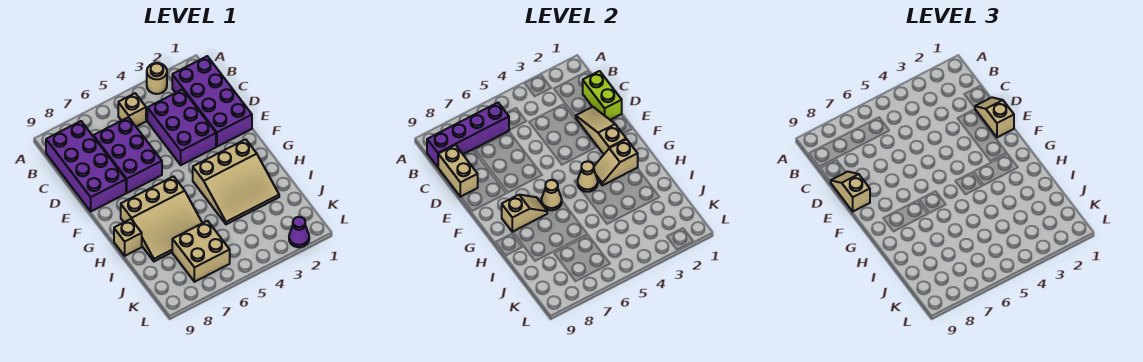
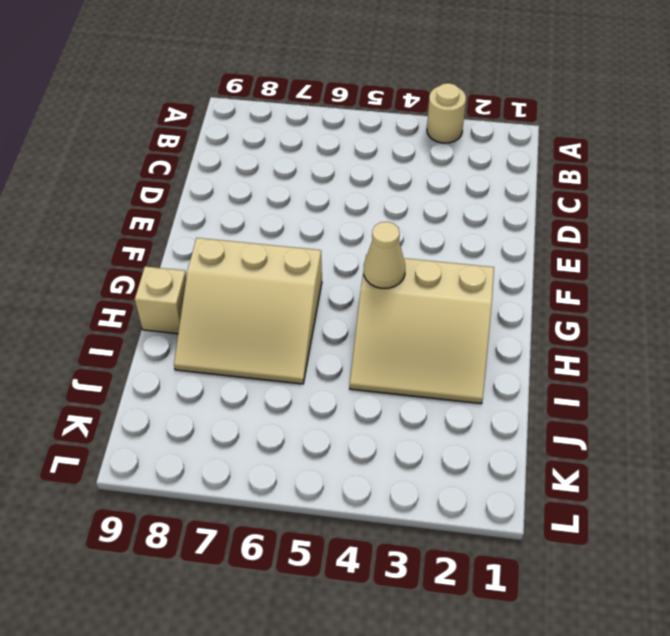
none -> purple 2x4 brick [172,56,252,147]
none -> tan 1x1 brick [118,93,146,127]
none -> purple 2x4 brick [46,121,126,211]

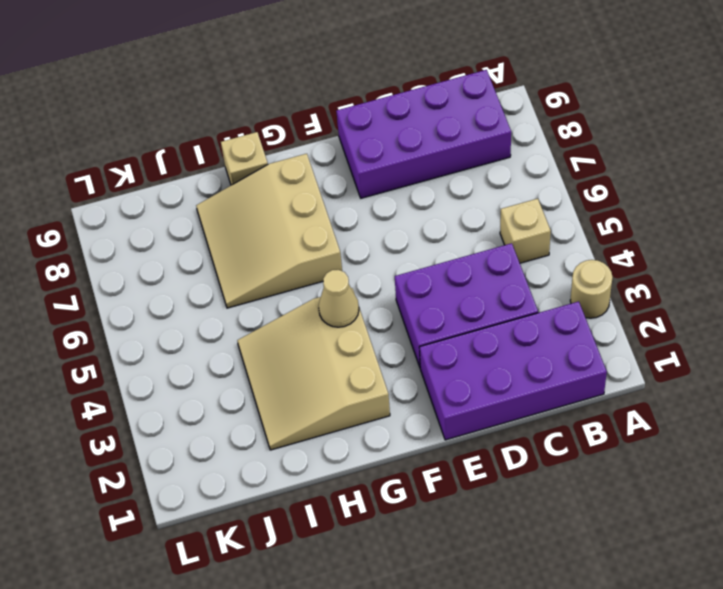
none -> purple 2x3 brick [93,117,162,193]
none -> tan 2x2 brick [172,221,230,282]
none -> purple 1x1 cone [289,217,309,247]

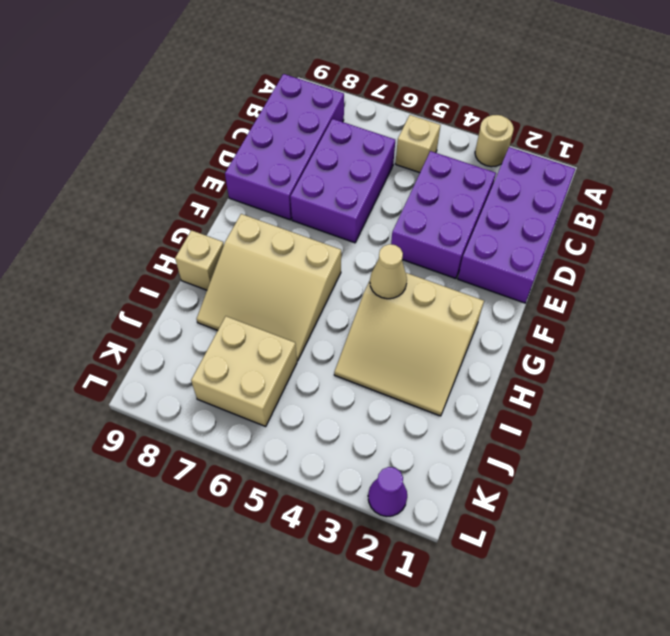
none -> purple 1x4 brick [427,103,509,167]
none -> lime 1x2 brick [583,71,622,120]
none -> tan 1x2 brick [438,145,478,197]

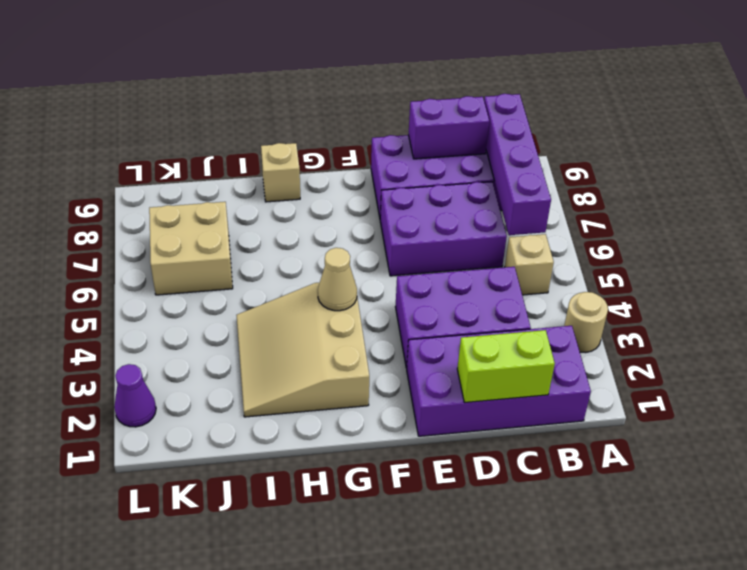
purple 1x2 brick [408,96,489,159] -> tan 1x2 brick [438,145,478,197]
none -> tan 3x3 slope [121,176,202,261]
none -> tan 1x3 slope [576,107,626,154]
none -> tan 1x2 slope [594,139,638,185]

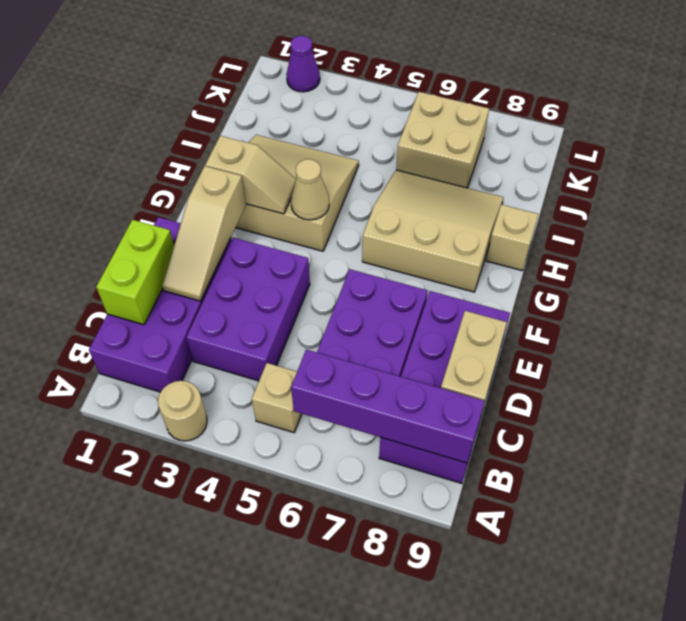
none -> tan 1x1 cone [541,180,562,210]
none -> tan 1x2 slope [502,195,547,232]
none -> tan 1x2 slope [975,97,1014,137]

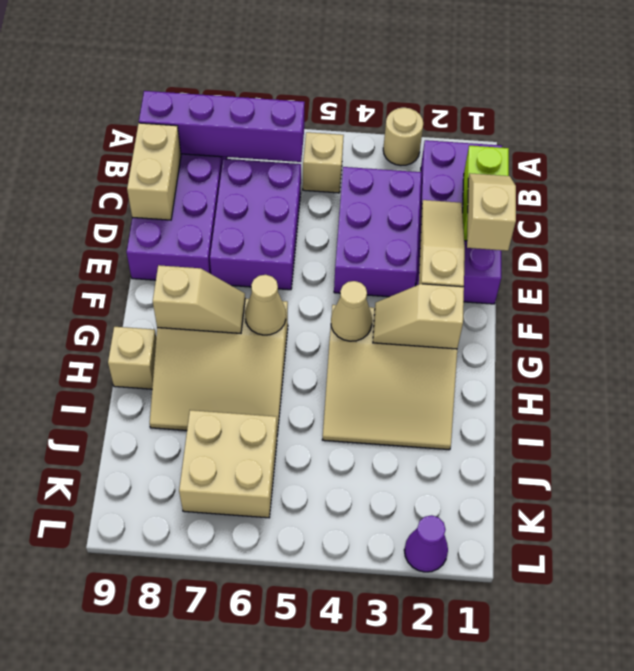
none -> tan 1x2 slope [831,172,870,211]

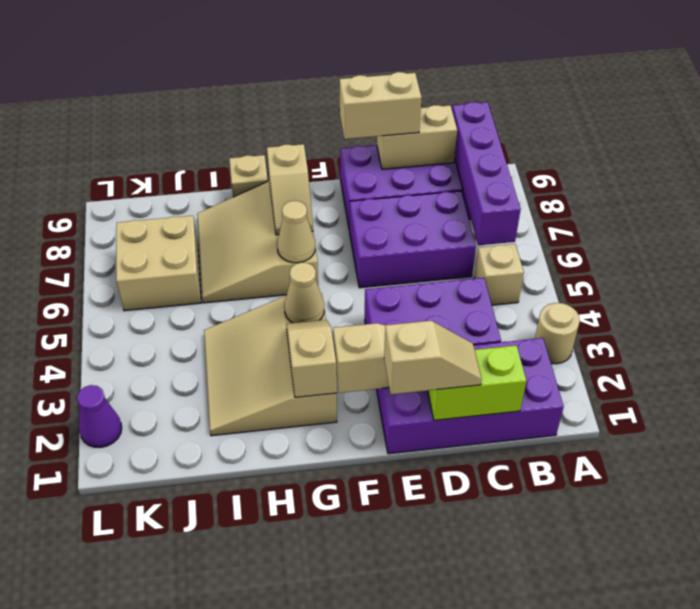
tan 1x2 brick [340,72,422,139] -> tan 1x2 slope [831,172,870,211]

